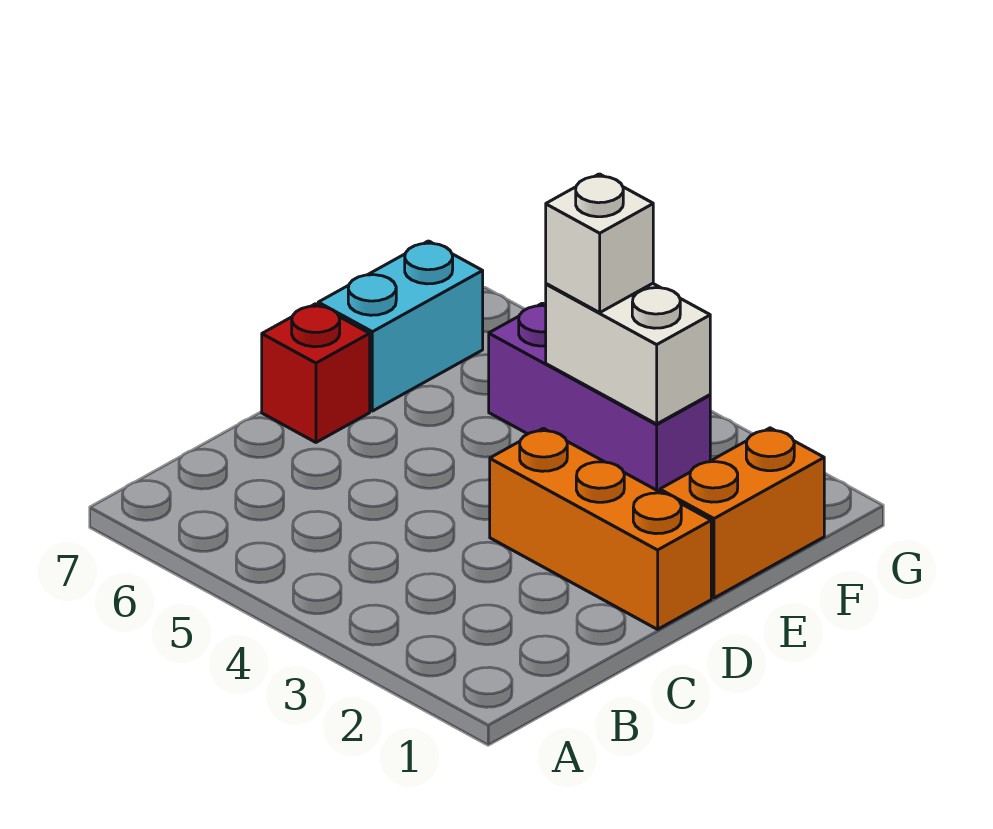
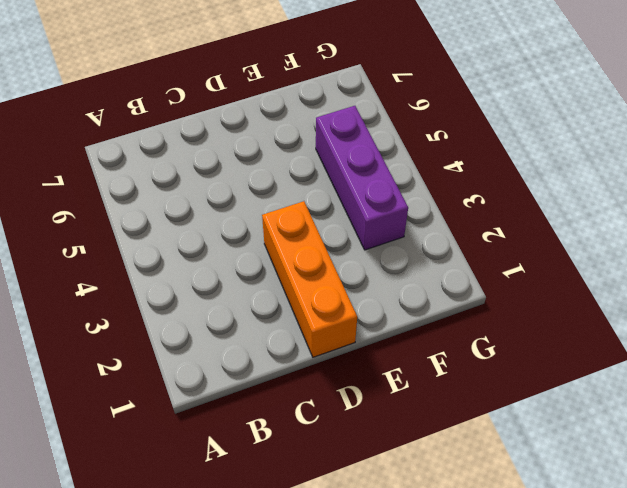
none -> red 1x1 brick [262,304,370,442]
none -> orange 1x2 brick [660,428,824,598]

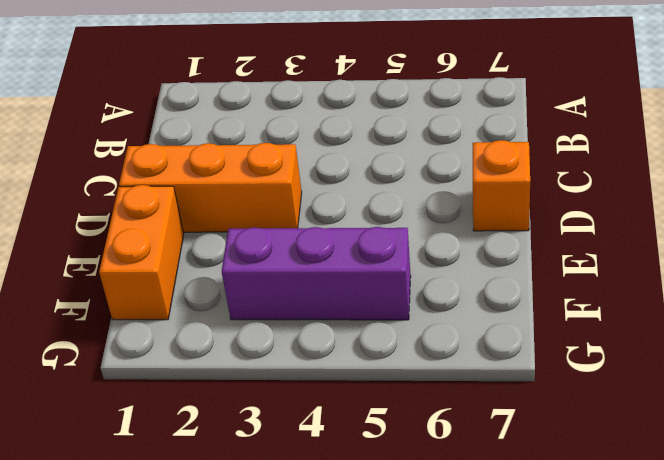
orange 1x1 brick [473,140,530,231] -> red 1x1 brick [262,304,370,442]
none -> cyan 1x2 brick [318,241,483,411]
none -> white 1x2 brick [546,283,710,424]

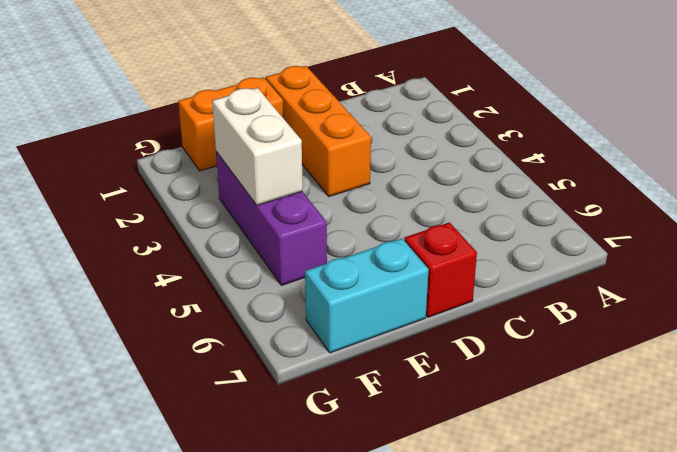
none -> white 1x1 brick [546,174,653,313]

